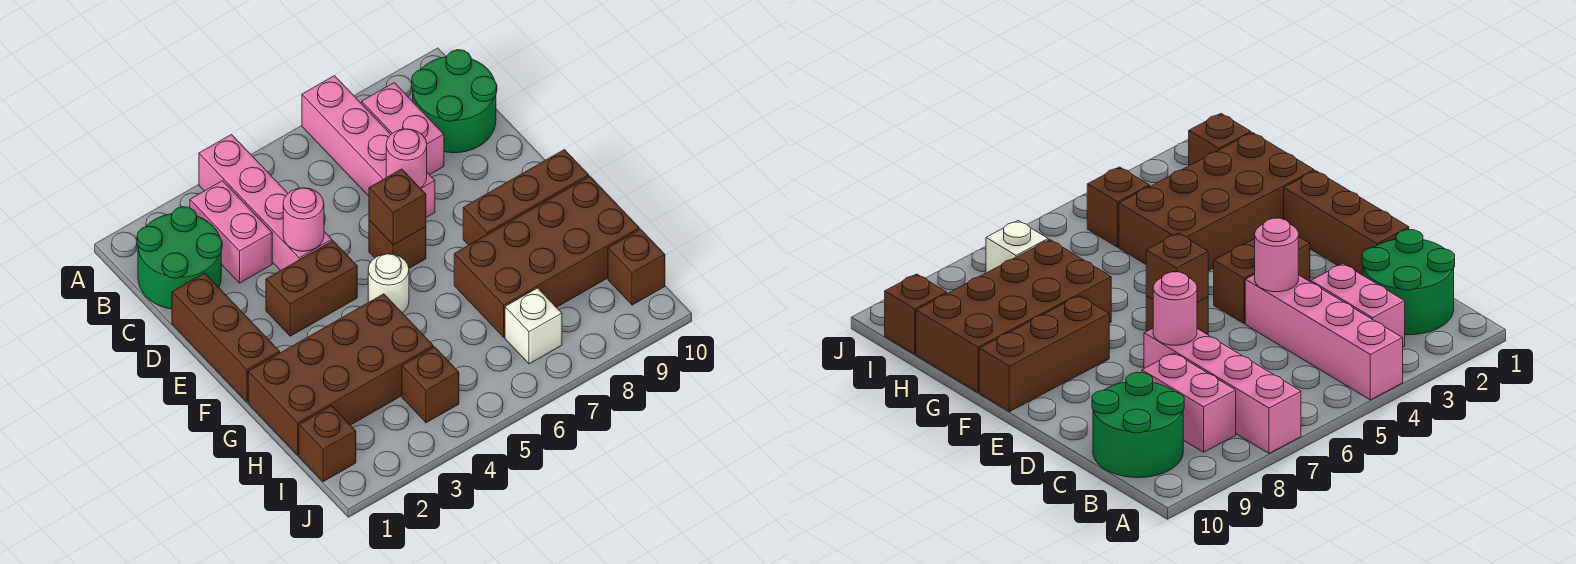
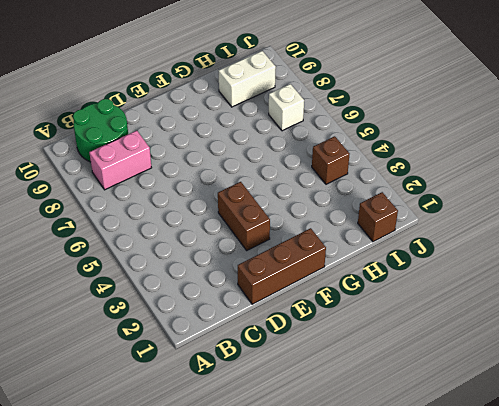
white 1x2 brick [219,51,276,107] -> brown 2x4 brick [454,176,639,337]
none -> pink 1x4 brick [199,135,332,271]
none -> pink 1x4 brick [302,76,435,217]
none -> green 2x2 round brick [137,207,222,309]

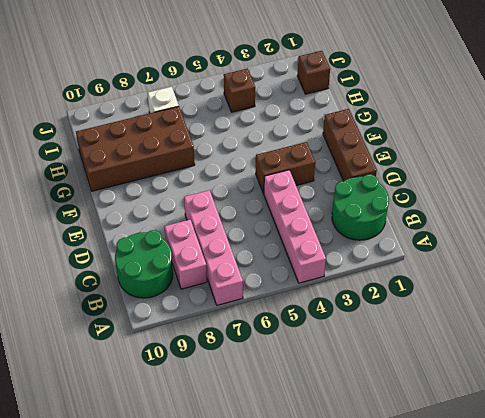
none -> pink 1x2 brick [190,181,272,283]
none -> brown 1x1 brick [369,220,426,268]
none -> white 1x1 round brick [368,254,409,313]

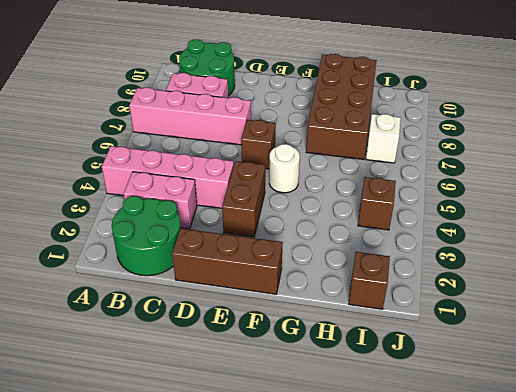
none -> brown 1x3 brick [463,150,589,245]
none -> brown 2x4 brick [248,294,433,455]
none -> brown 1x1 brick [608,229,665,305]

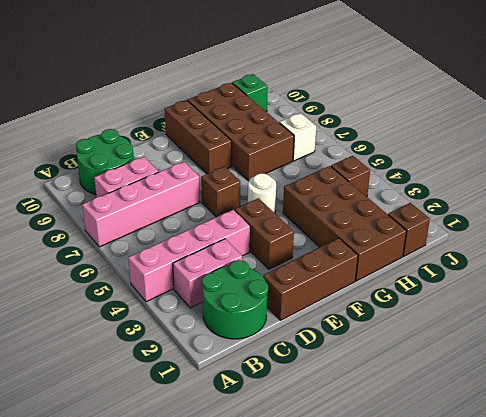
green 1x1 brick [232,74,268,112] -> brown 1x1 brick [608,229,665,305]
none -> pink 1x1 round brick [283,188,324,251]
none -> pink 1x1 round brick [386,129,427,188]
none -> brown 1x1 brick [369,169,426,245]

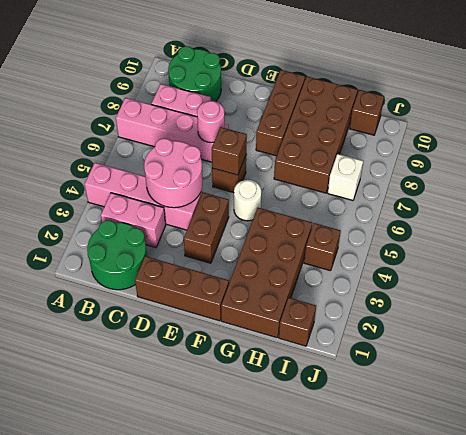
pink 2x2 round brick [144,139,203,208] -> pink 1x1 round brick [283,188,324,251]

